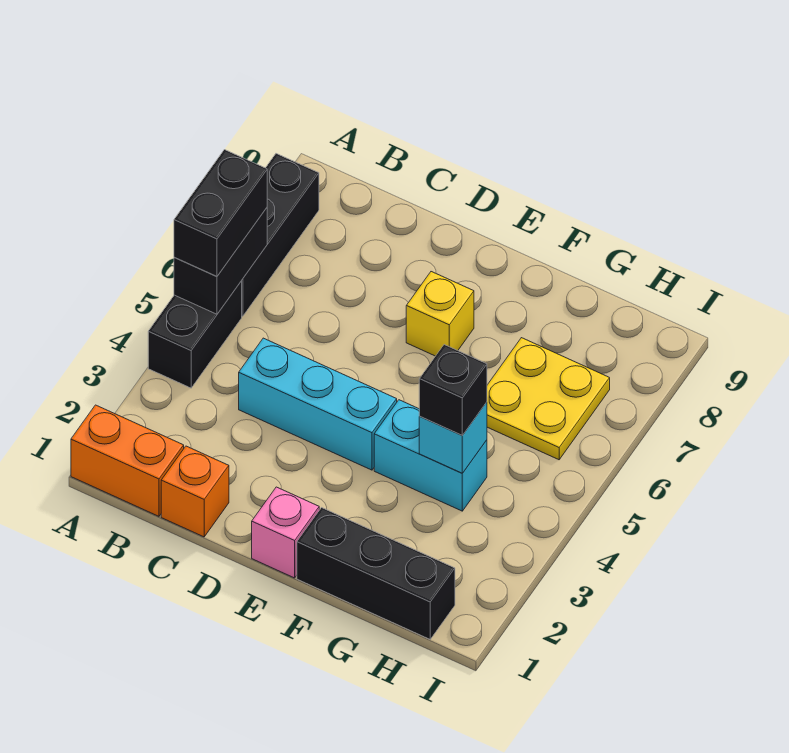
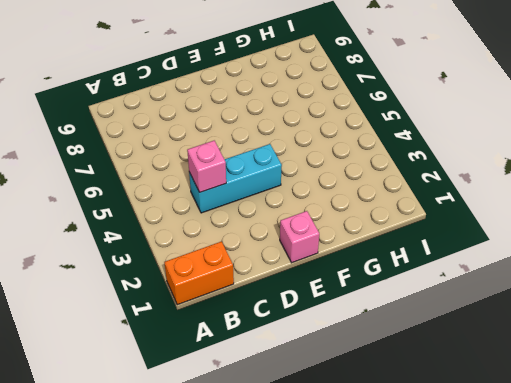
pink 1x1 brick [187,141,226,192] -> none
none -> black 1x2 brick [148,281,242,388]
none -> black 1x3 brick [241,154,319,316]
none -> orange 1x1 brick [161,446,229,537]

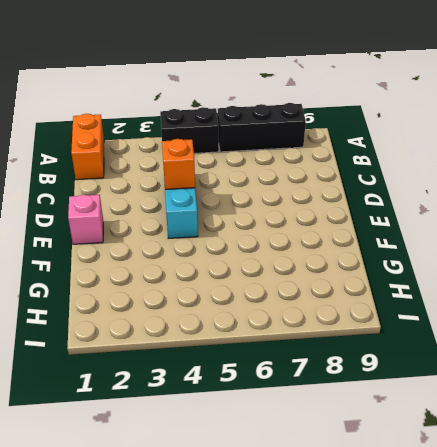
orange 1x1 brick [162,139,195,189] -> orange 1x1 brick moved to [161,446,229,537]
none -> yellow 1x1 brick [406,272,474,356]
none -> black 1x3 brick [297,508,455,639]
none -> cyan 1x2 brick [374,400,487,511]

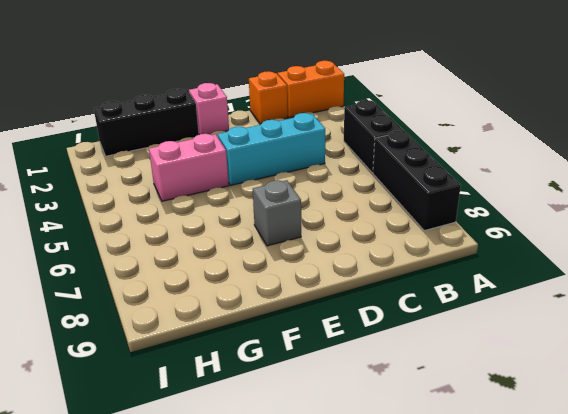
grey 1x1 brick [253,180,301,246] -> yellow 1x1 brick [406,272,474,356]
pink 1x2 brick [149,134,229,201] -> cyan 1x2 brick [374,400,487,511]
none -> yellow 2x2 plate [487,338,610,460]
none -> black 1x2 brick [174,208,267,314]
none -> cyan 1x1 brick [419,402,487,473]

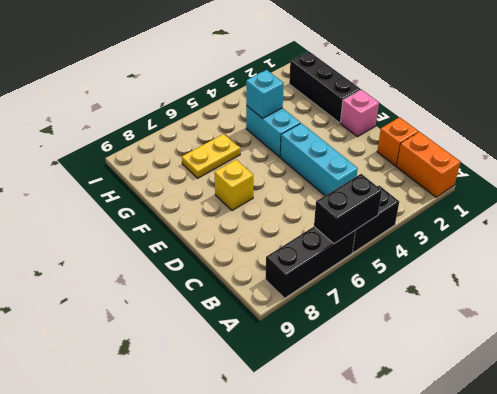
yellow 1x2 plate [182,134,240,178] -> yellow 2x2 plate [487,338,610,460]
none -> black 1x2 brick [174,150,267,277]
none -> black 1x1 brick [419,345,487,435]

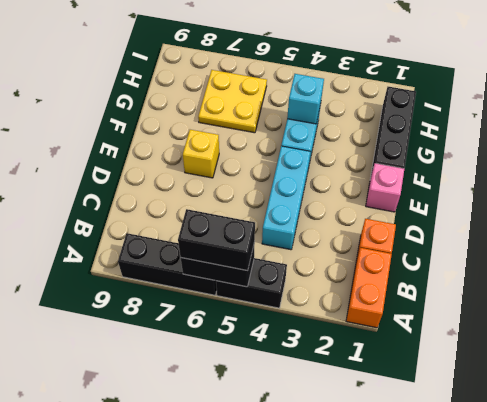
none -> black 1x1 brick [419,345,487,435]

